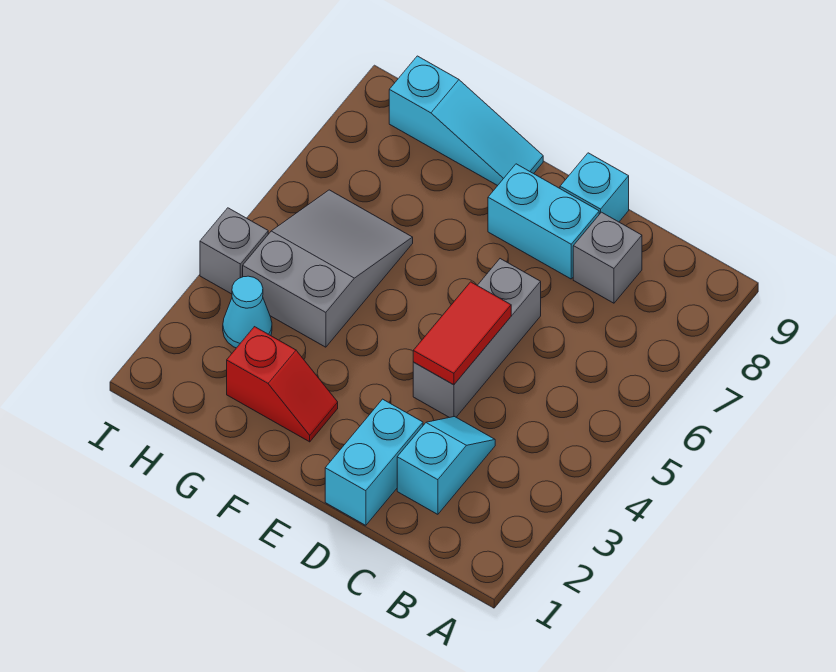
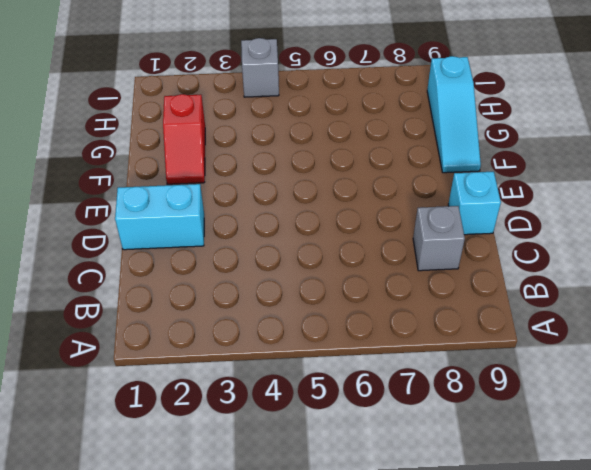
none -> cyan 1x2 slope [397,417,495,514]
none -> grey 1x3 brick [413,259,541,418]
none -> cyan 1x2 brick [488,164,599,279]

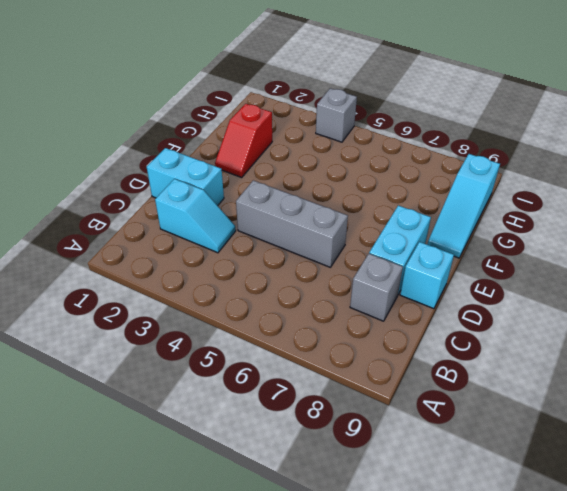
none -> grey 2x3 slope [243,190,413,347]
none -> cyan 1x1 cone [223,276,272,348]
none -> red 1x2 tile [413,282,511,385]

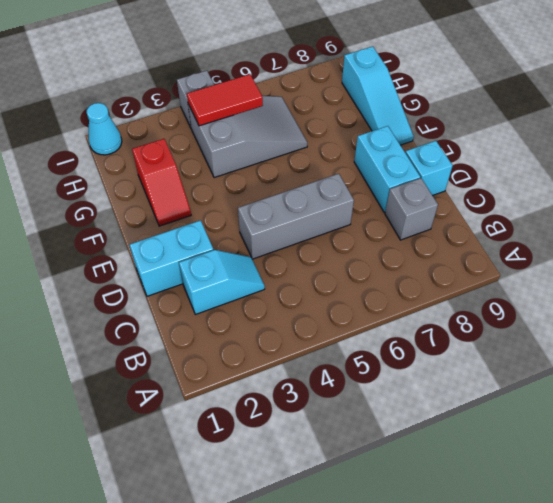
red 1x2 tile [187,74,263,126] -> red 1x2 tile moved to [413,282,511,385]
cyan 1x1 cone [87,103,122,155] -> cyan 1x1 cone moved to [223,276,272,348]

